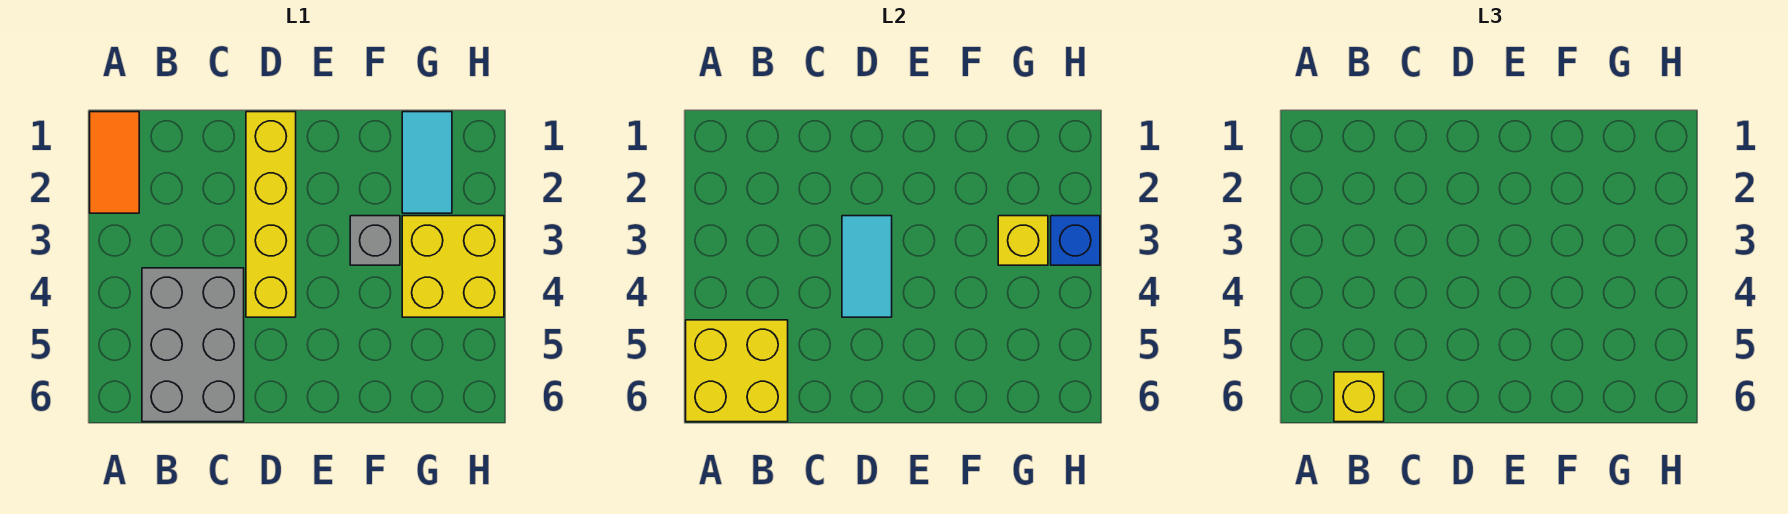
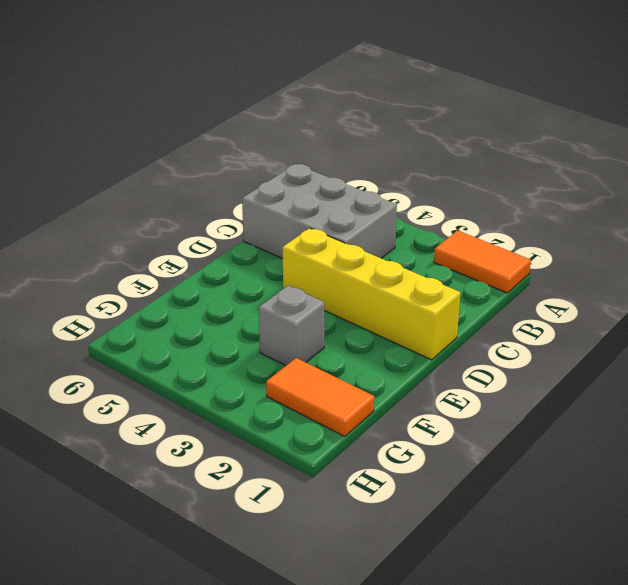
orange 1x2 tile [266,358,374,436] -> cyan 1x2 tile [402,112,452,213]
none -> yellow 2x2 brick [402,216,504,317]
none -> yellow 2x2 brick [686,320,788,422]

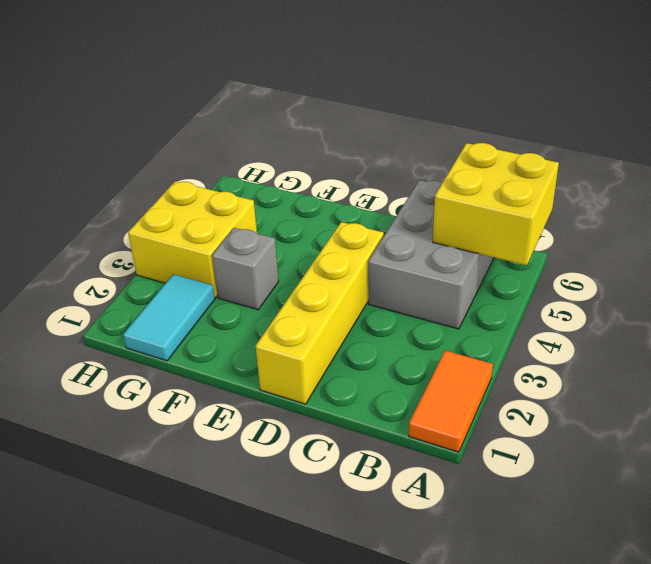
none -> cyan 1x2 tile [842,216,892,317]
none -> yellow 1x1 brick [998,216,1048,265]

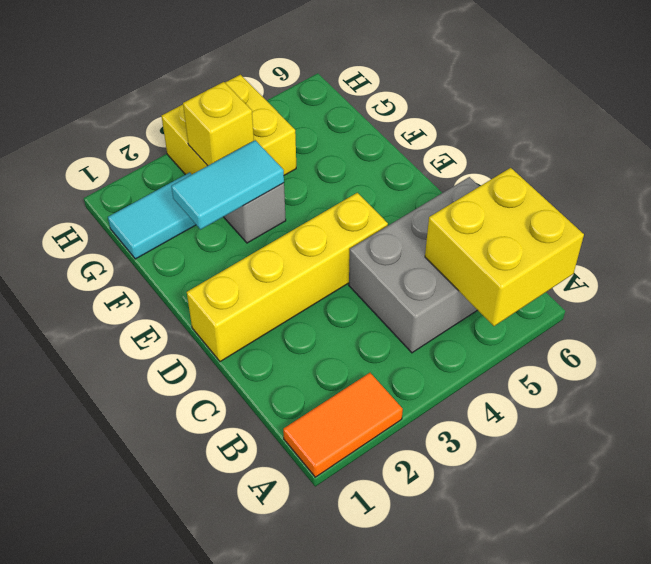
cyan 1x2 tile [171,140,284,230] -> cyan 1x2 tile moved to [842,216,892,317]
none -> blue 1x1 brick [1051,216,1100,265]
none -> yellow 1x1 brick [1334,372,1384,422]

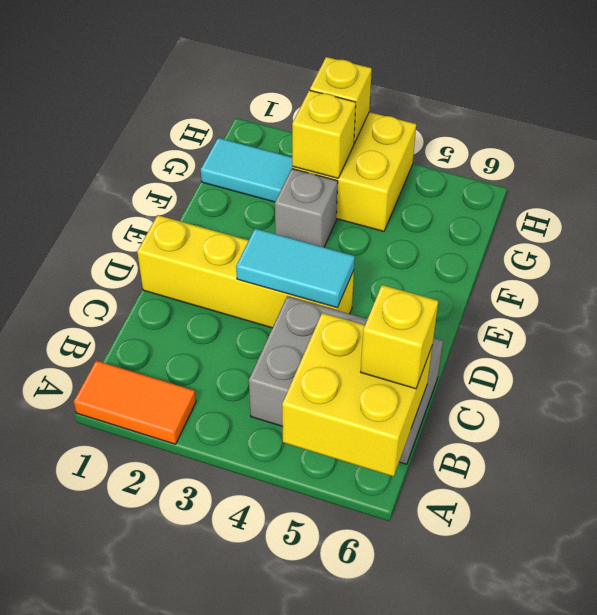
yellow 1x1 brick [310,57,372,143] -> blue 1x1 brick [1051,216,1100,265]

